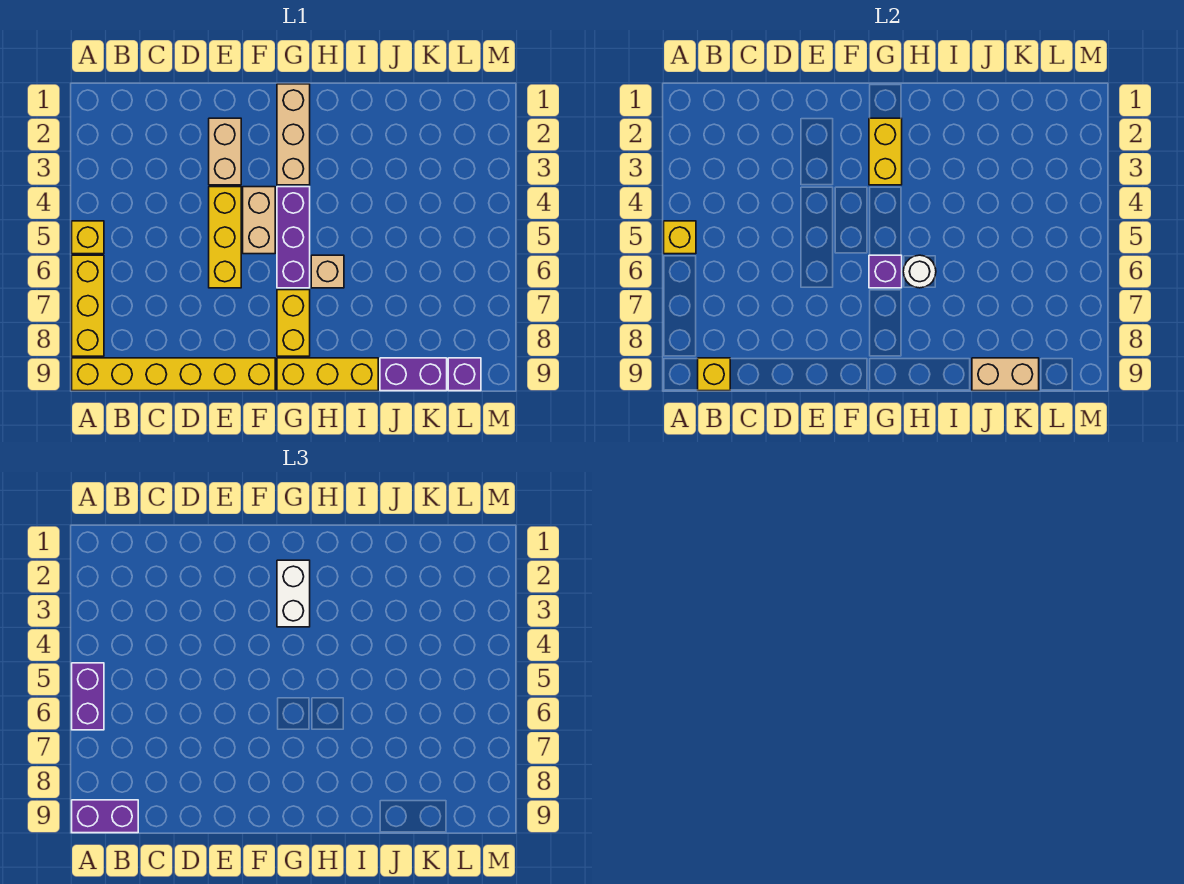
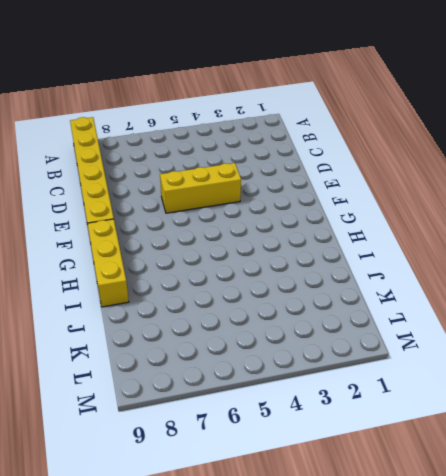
none -> yellow 1x1 brick [72,221,104,254]
none -> yellow 1x3 brick [72,255,104,356]
none -> tan 1x2 brick [209,118,241,185]

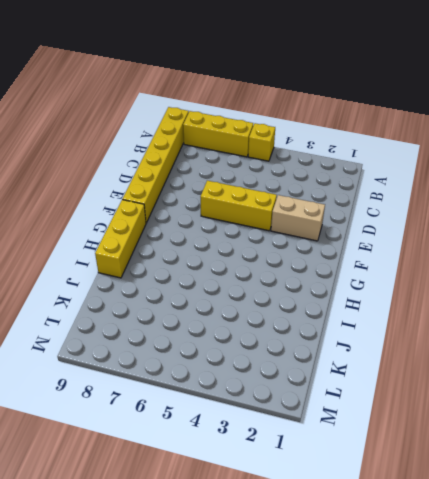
none -> tan 1x2 brick [243,187,275,254]
none -> tan 1x3 brick [277,84,310,185]
none -> purple 1x3 brick [277,187,310,288]

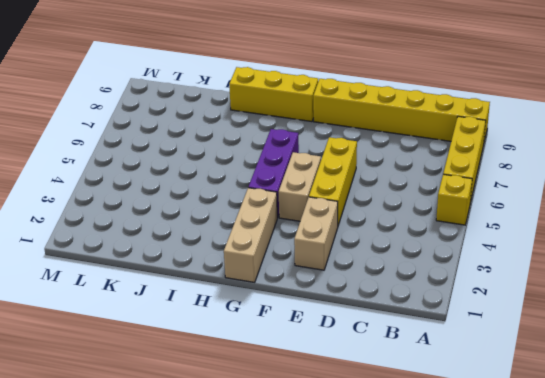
none -> yellow 1x2 brick [277,290,310,356]
none -> tan 1x1 brick [311,255,344,288]
none -> purple 1x2 brick [380,358,447,391]

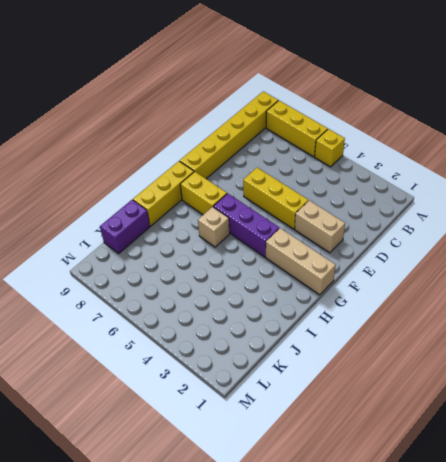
none -> tan 1x2 brick [243,187,275,254]
none -> purple 1x1 brick [448,358,481,391]
none -> yellow 1x1 brick [664,221,696,254]

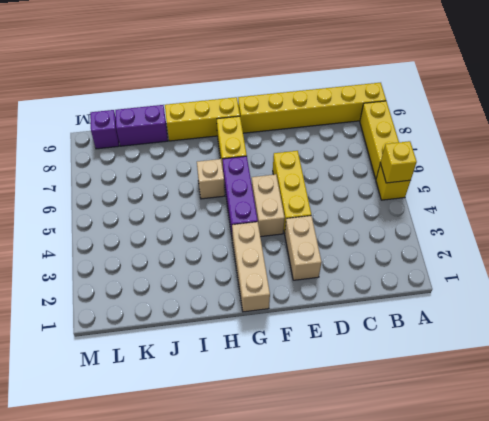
none -> yellow 1x1 brick [698,358,730,391]
none -> yellow 1x2 brick [869,118,902,185]
none -> purple 1x1 brick [869,255,902,288]

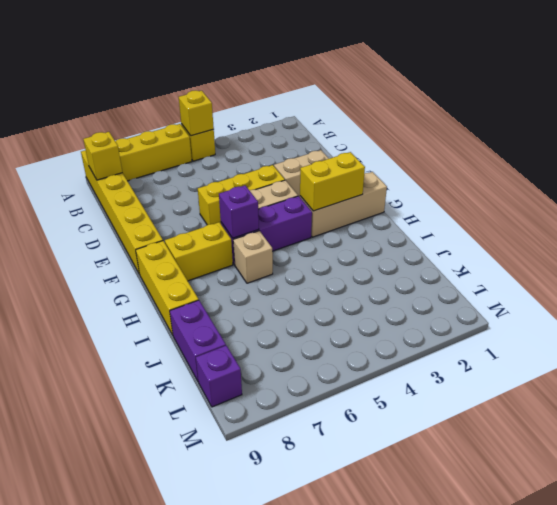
none -> white 1x1 round brick [903,255,936,288]
none -> tan 1x2 brick [972,358,1039,391]
none -> purple 1x2 brick [72,663,104,730]

